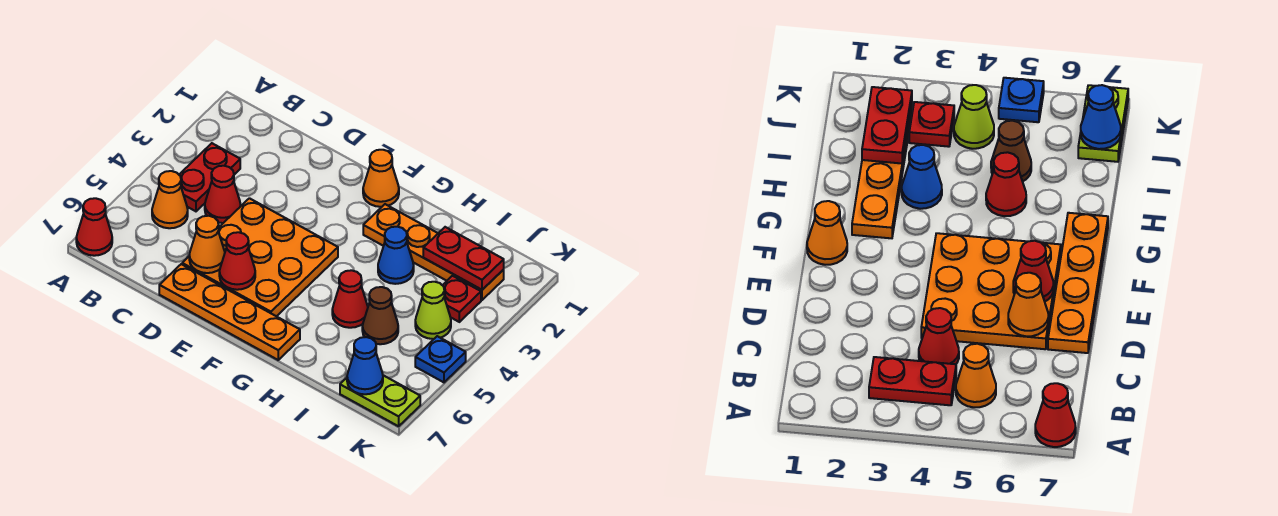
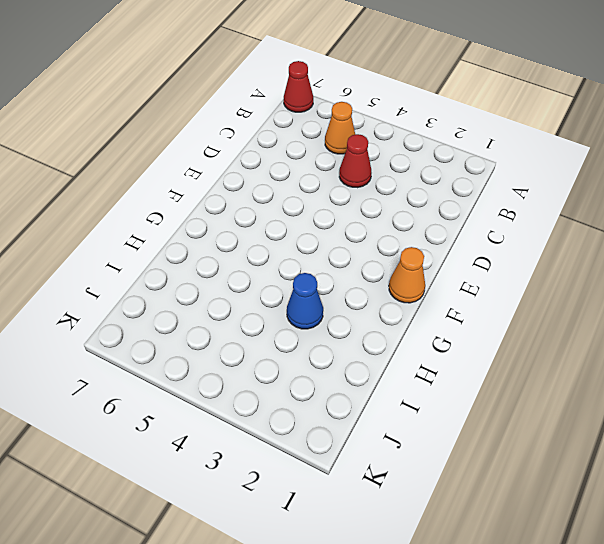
none -> red 1x2 plate [179,143,240,211]
none -> orange 3x3 plate [182,198,338,316]
none -> orange 1x4 plate [159,264,300,360]

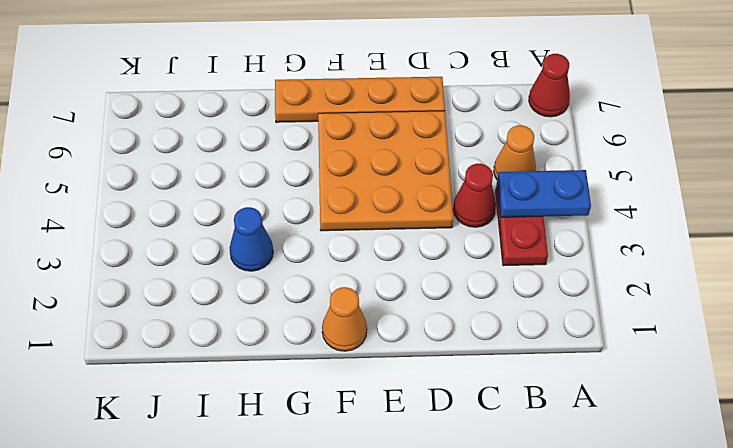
blue 1x2 plate [497,170,591,217] -> none
none -> orange 1x4 plate [363,204,504,300]
none -> red 1x1 cone [332,270,368,328]
none -> brown 1x1 cone [362,287,398,344]

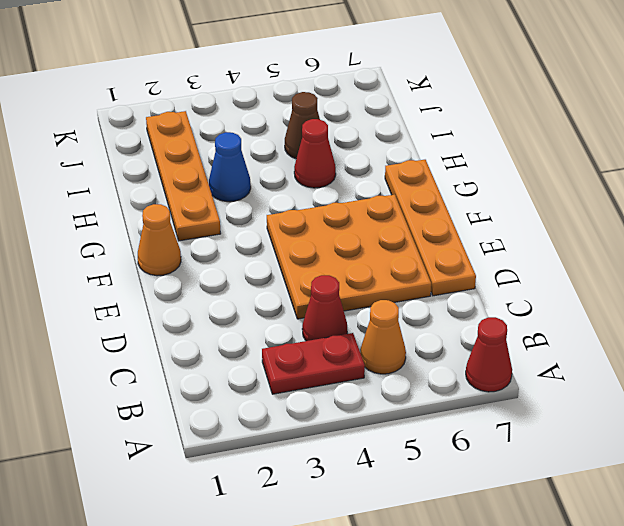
none -> red 1x1 plate [443,276,481,322]
none -> lime 1x1 cone [415,282,451,339]
none -> lime 1x2 plate [340,375,420,426]

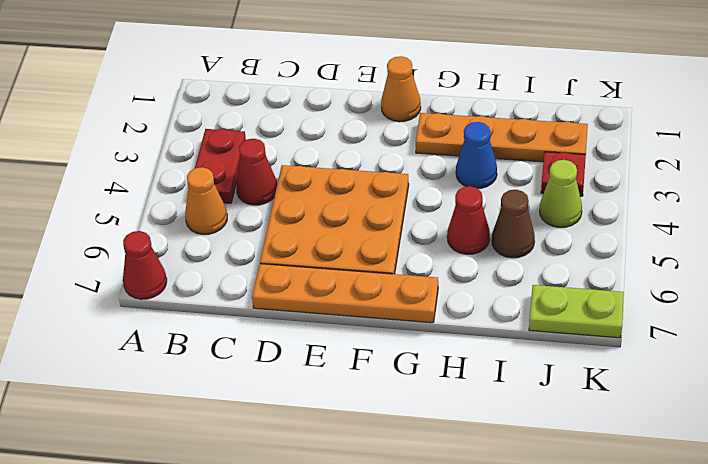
none -> blue 1x1 plate [415,336,466,382]
none -> orange 1x1 cone [189,216,225,273]
none -> red 1x1 cone [219,232,255,290]

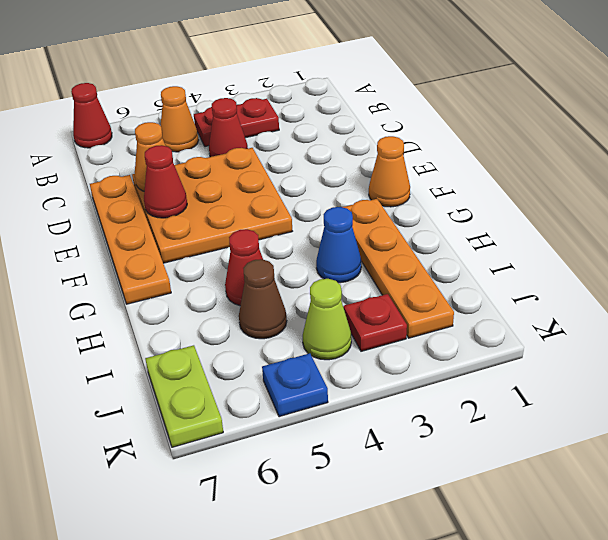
none -> red 1x2 plate [423,227,504,290]
none -> blue 1x1 cone [347,337,383,394]

